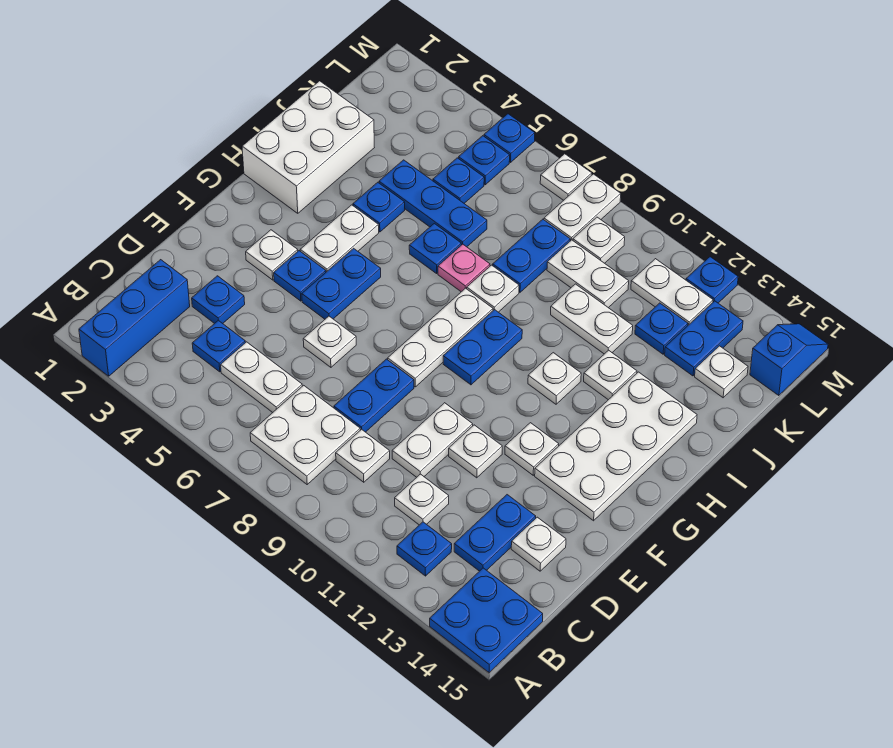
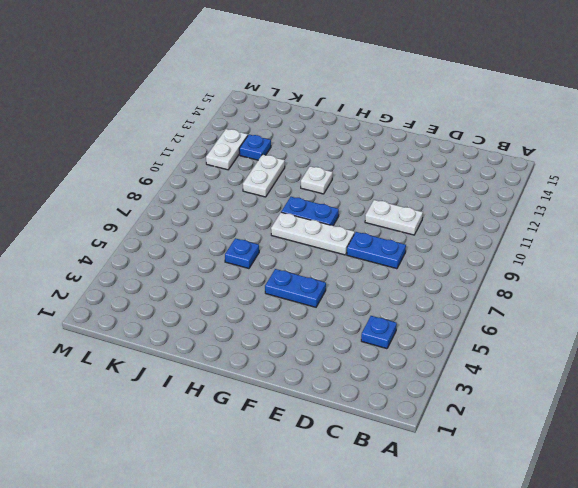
none -> blue 1x3 brick [79,260,190,376]
none -> blue 2x2 plate [430,568,543,673]
none -> white 2x2 plate [250,385,360,484]
none -> blue 1x1 plate [397,522,452,576]

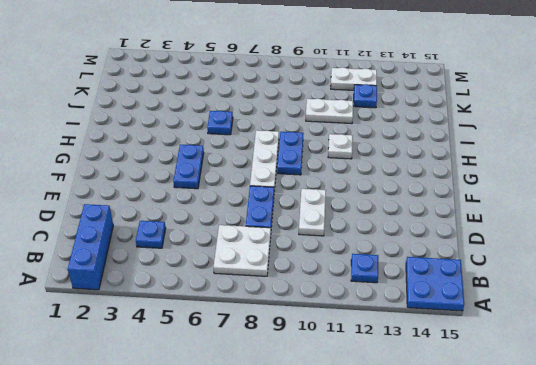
none -> white 1x2 plate [221,342,302,412]
none -> white 1x1 plate [336,429,390,482]
none -> white 1x1 plate [395,474,449,525]
none -> blue 1x2 plate [454,495,536,571]

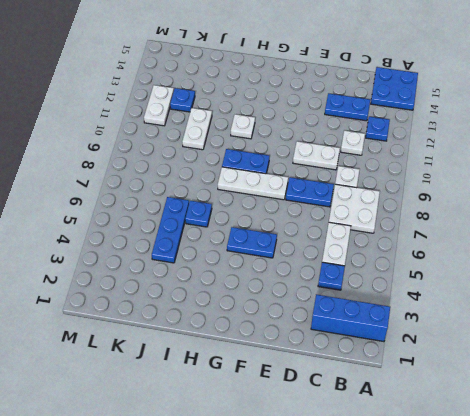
none -> blue 1x1 plate [192,276,245,324]
none -> white 1x1 plate [511,517,566,571]
none -> white 1x1 plate [303,316,356,367]
none -> white 1x1 plate [449,425,502,478]

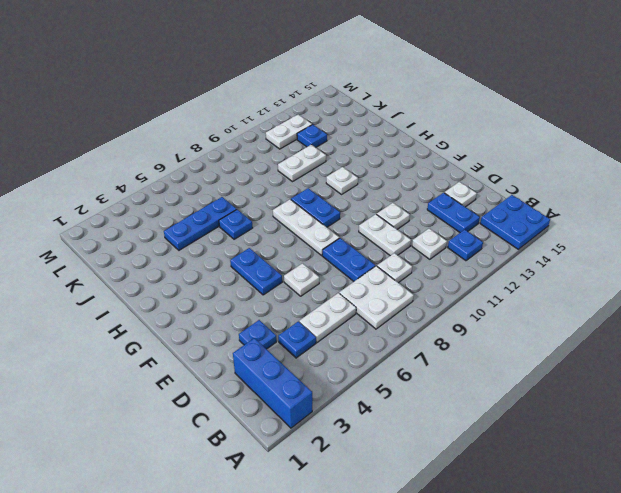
none -> white 1x1 plate [246,230,298,280]
none -> blue 1x1 plate [274,251,326,301]
none -> white 1x1 plate [505,423,559,475]
none -> white 2x4 plate [535,372,697,521]

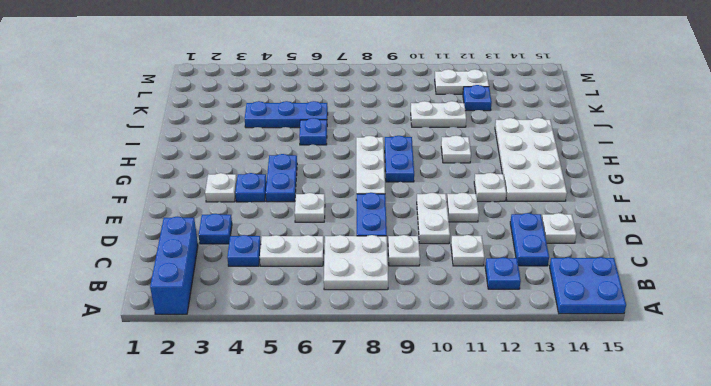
none -> white 1x2 plate [300,205,379,272]
none -> white 2x3 brick [242,81,374,213]
none -> blue 1x1 plate [353,182,405,232]
none -> pink 1x1 plate [438,244,490,292]

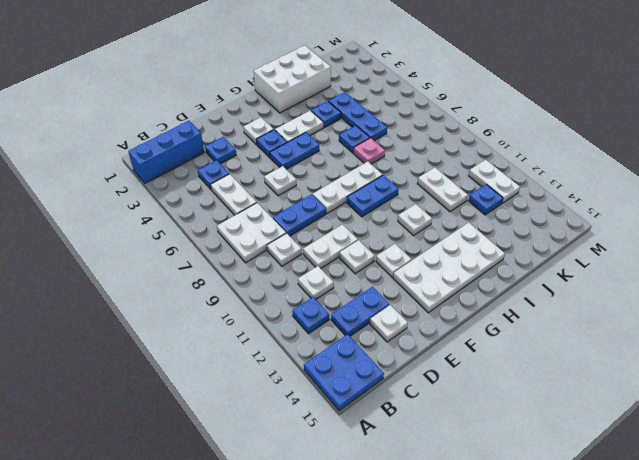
none -> white 1x1 plate [467,265,519,312]
none -> white 1x1 plate [584,350,637,400]
none -> blue 1x2 plate [493,219,570,292]
none -> blue 1x1 plate [433,158,484,203]

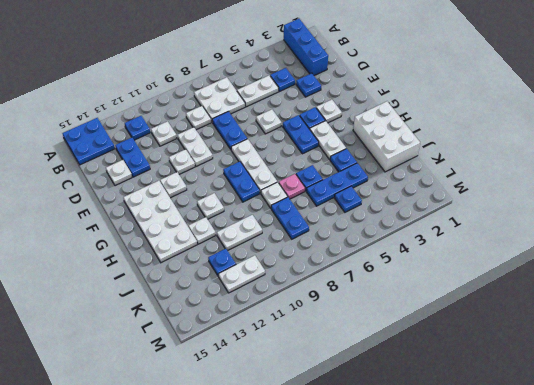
none -> white 1x2 plate [547,240,629,308]
none -> blue 1x2 plate [665,301,743,376]
none -> white 1x1 plate [695,346,748,398]
none -> blue 1x1 plate [459,136,510,185]

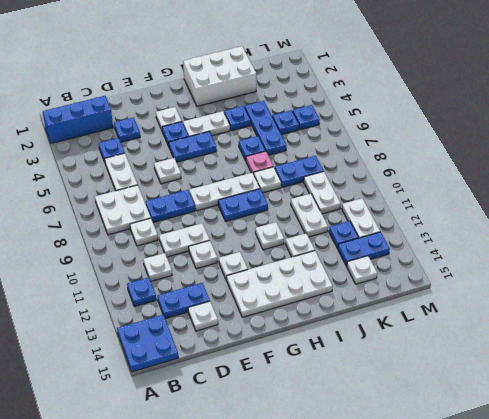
none -> white 1x2 plate [544,174,621,241]
none -> white 1x1 plate [573,217,625,263]
none -> blue 1x2 slope [750,324,828,396]
none -> blue 1x1 plate [484,114,535,162]

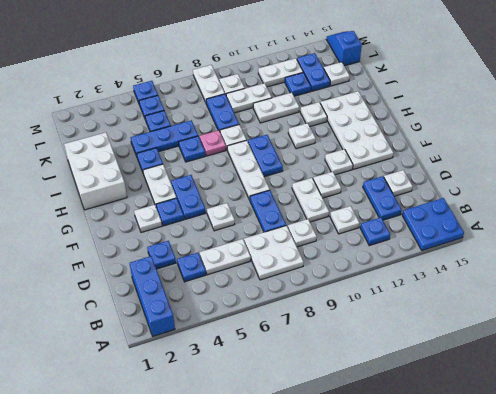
none -> white 1x1 plate [540,154,592,200]
none -> blue 1x1 plate [686,257,738,303]

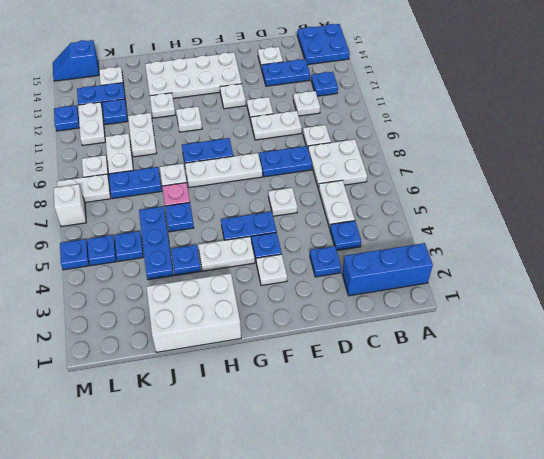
white 1x1 brick [54,184,86,227] -> white 1x1 plate [540,154,592,200]

